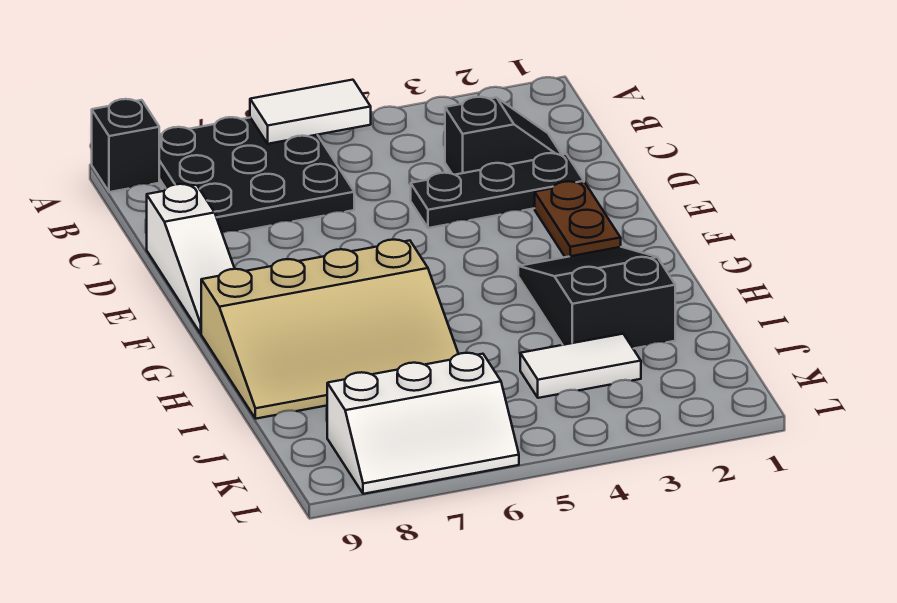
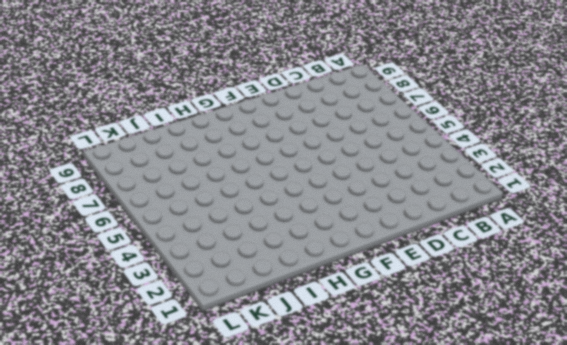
none -> black 3x3 plate [159,117,354,233]
none -> black 1x1 brick [92,99,159,192]

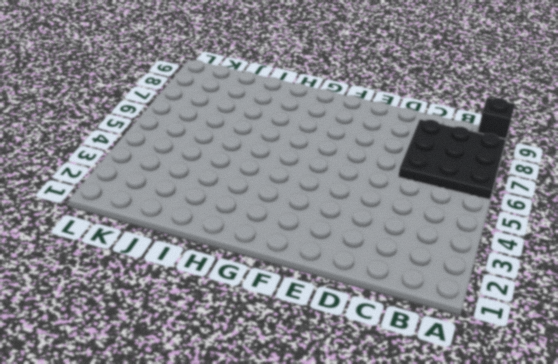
none -> black 1x2 slope [445,97,562,175]
none -> black 1x3 plate [411,153,584,228]

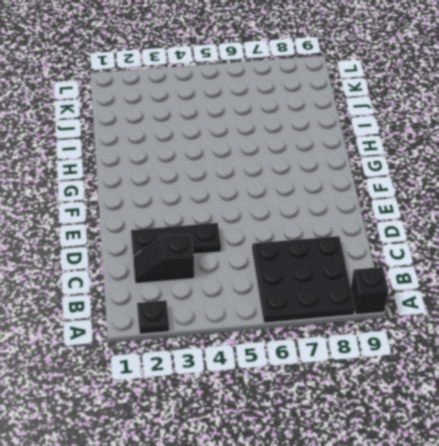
black 1x1 plate [137,300,169,334] -> none
none -> white 1x3 slope [147,184,235,333]
none -> brown 1x2 plate [535,181,621,257]

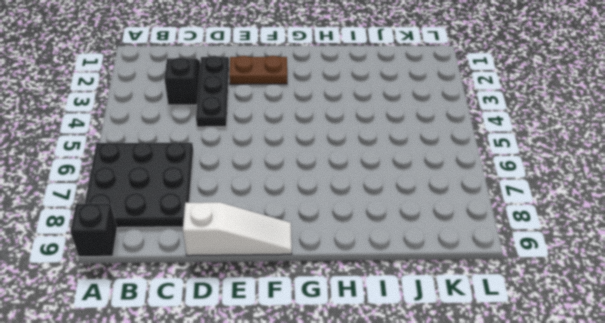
none -> black 2x3 slope [518,247,675,349]
none -> tan 3x4 slope [201,240,458,419]

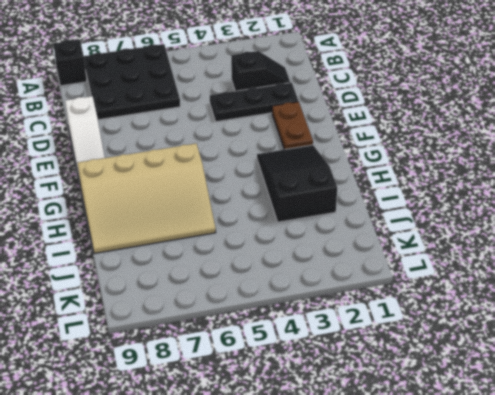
none -> white 1x2 tile [520,334,641,398]
none -> white 2x3 slope [327,353,519,494]

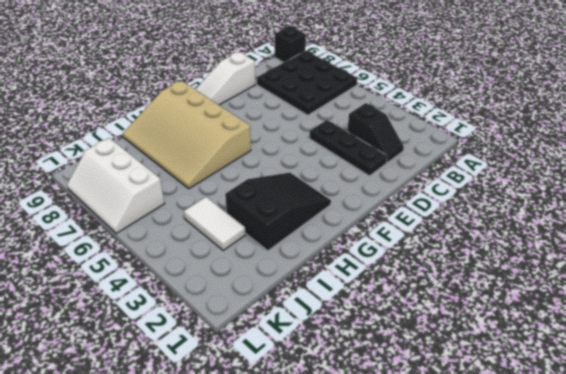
none -> brown 1x2 plate [535,181,621,257]
none -> white 1x2 tile [250,80,371,144]

